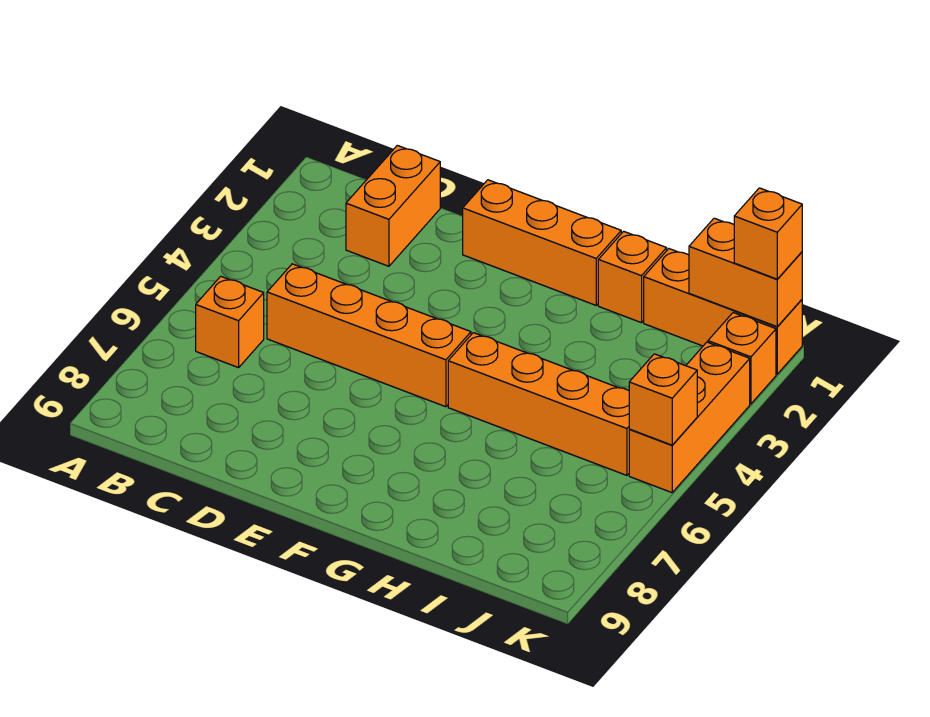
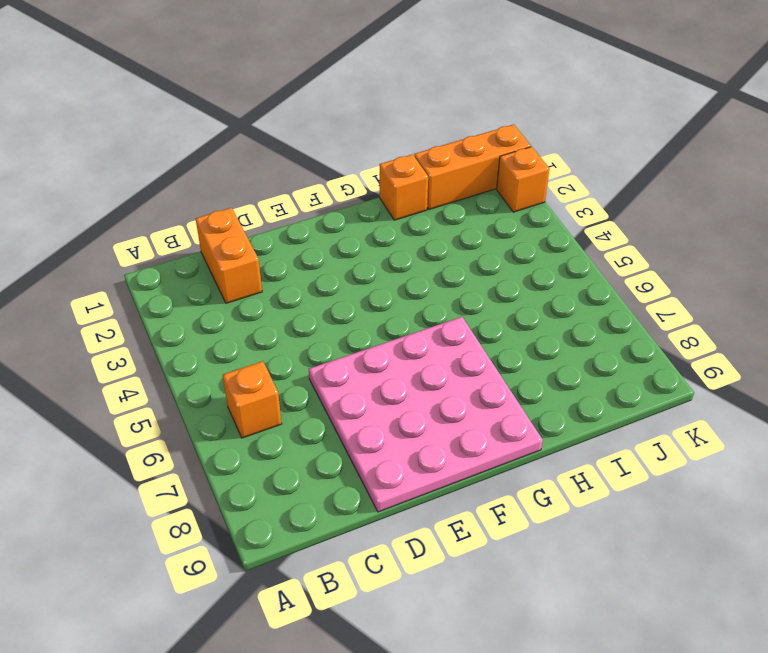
pink 4x4 plate [309,317,543,512] -> none
none -> orange 1x4 brick [267,264,471,407]
none -> orange 1x3 brick [462,180,621,305]
none -> orange 1x4 brick [448,333,629,475]

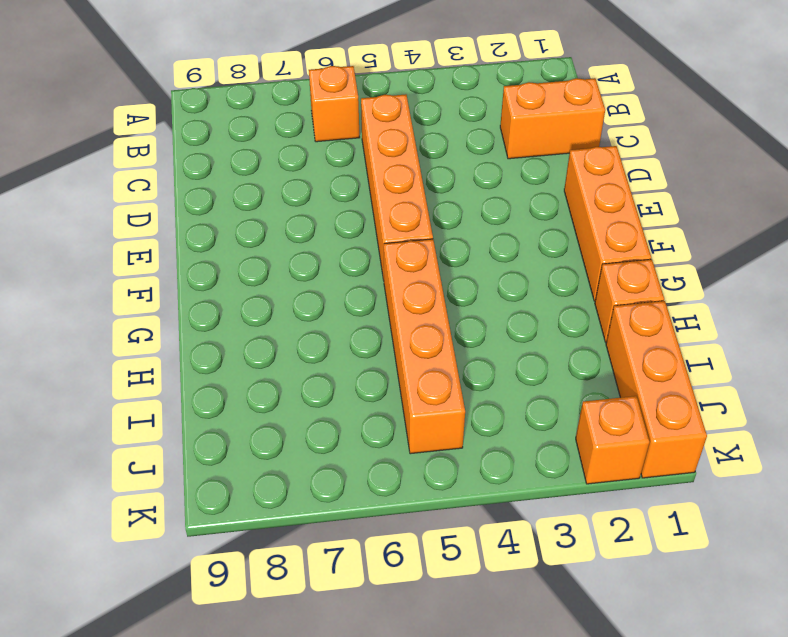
none -> orange 1x3 brick [629,342,750,493]
none -> orange 1x2 brick [689,218,802,327]
none -> orange 1x1 brick [629,354,697,445]

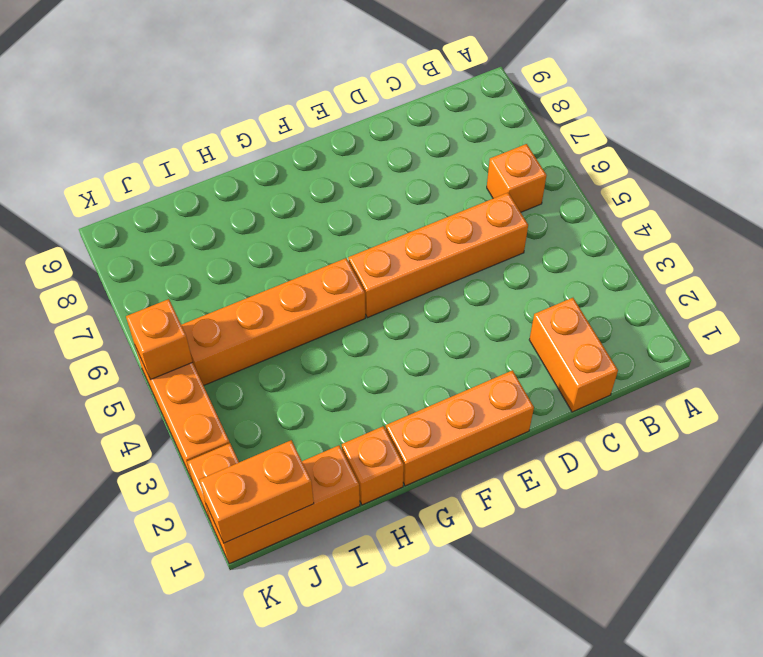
none -> orange 1x1 brick [734,188,802,279]

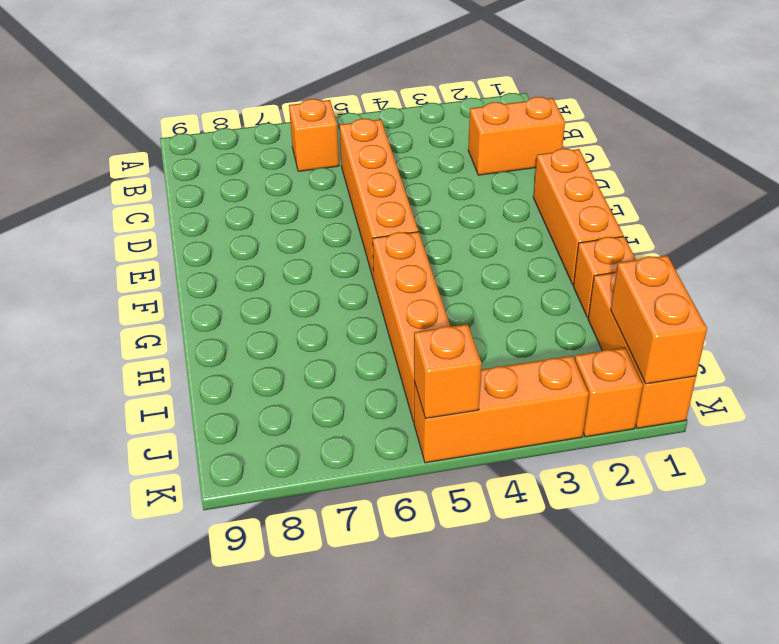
none -> orange 1x1 brick [734,188,802,279]

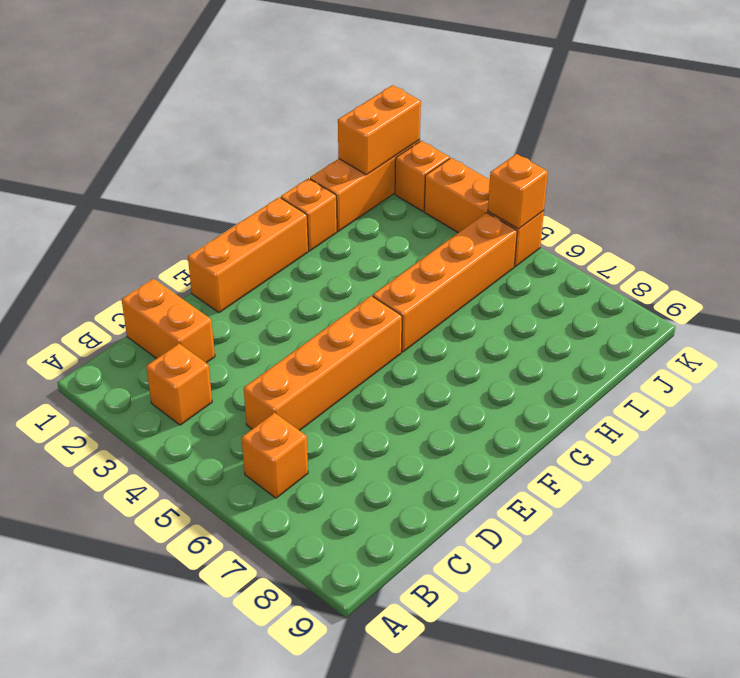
orange 1x1 brick [146,343,212,425] -> orange 1x1 brick moved to [734,188,802,279]

